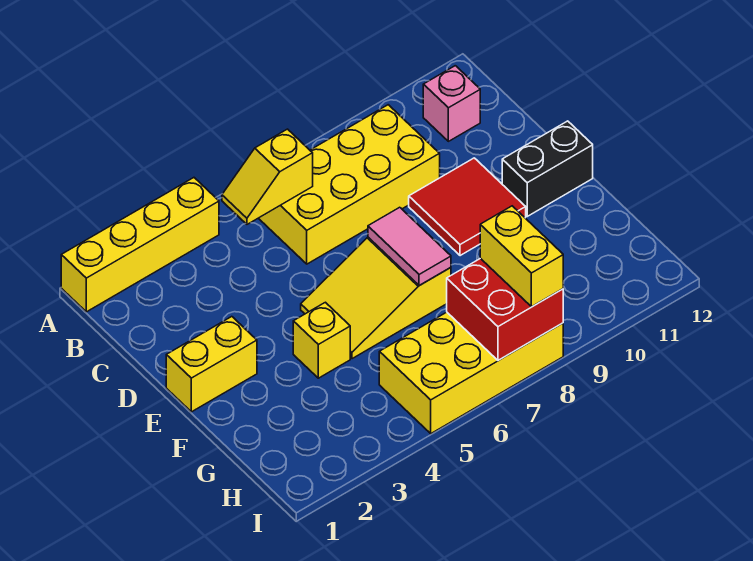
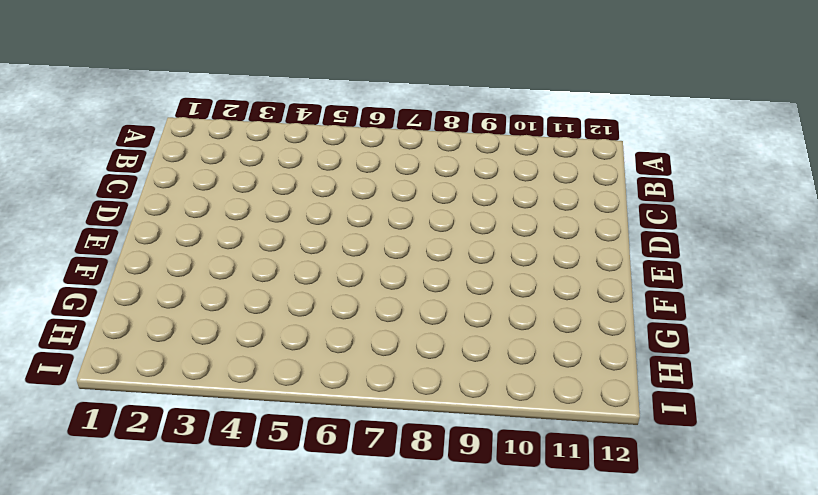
none -> yellow 1x4 brick [61,178,219,312]
none -> yellow 2x4 brick [259,105,440,264]
none -> pink 1x1 brick [423,66,480,141]

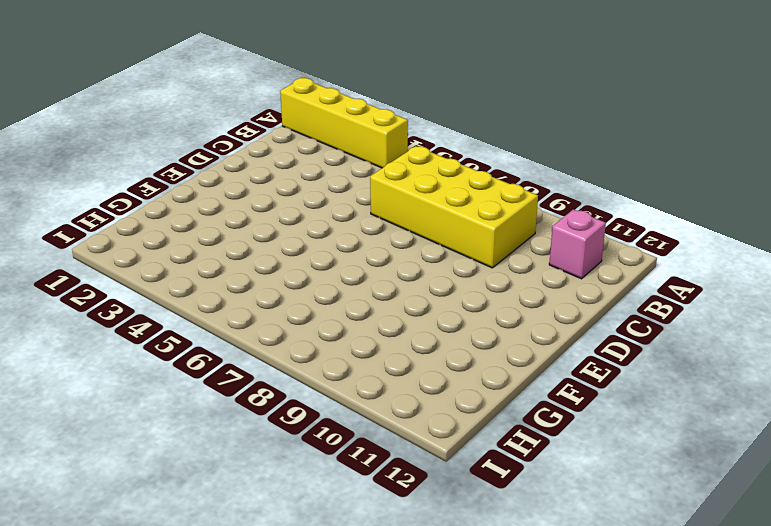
none -> red 2x2 tile [409,158,526,256]
none -> yellow 1x2 brick [166,317,257,412]
none -> yellow 2x3 slope [301,237,451,359]

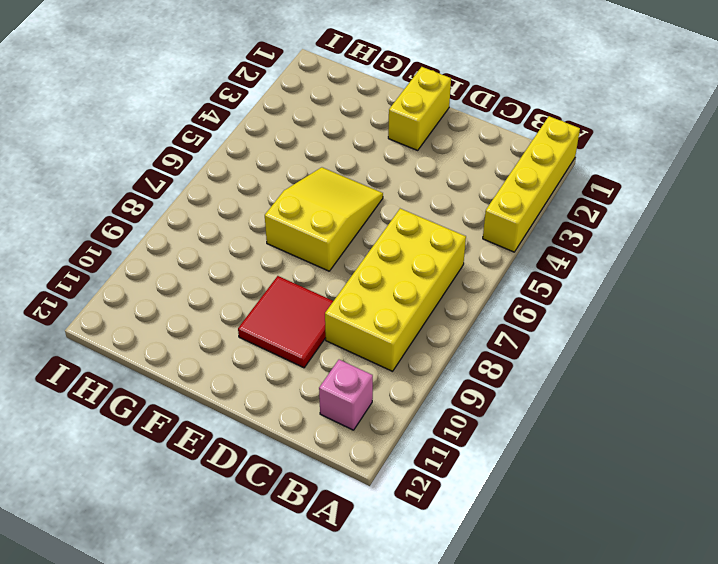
none -> black 1x2 brick [502,121,593,216]
none -> yellow 1x1 brick [293,302,350,378]
none -> yellow 2x4 brick [379,312,563,434]

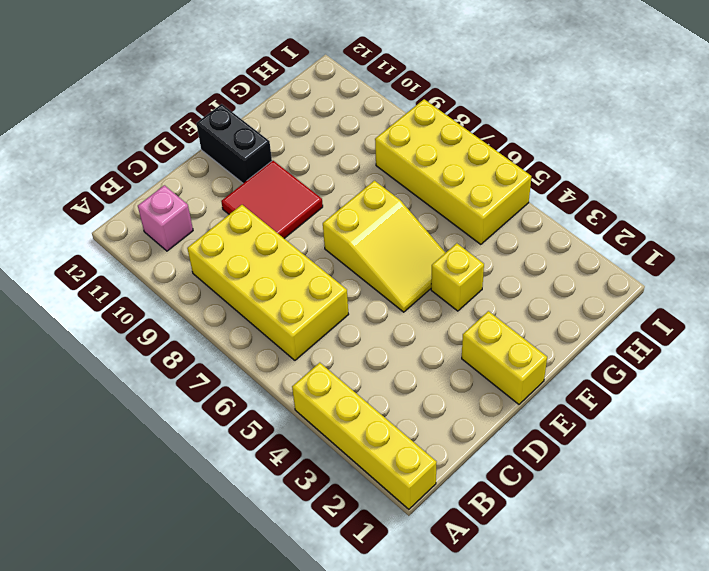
none -> yellow 1x2 slope [222,129,313,224]
none -> pink 1x2 tile [368,207,451,286]
none -> red 2x2 brick [447,258,563,360]

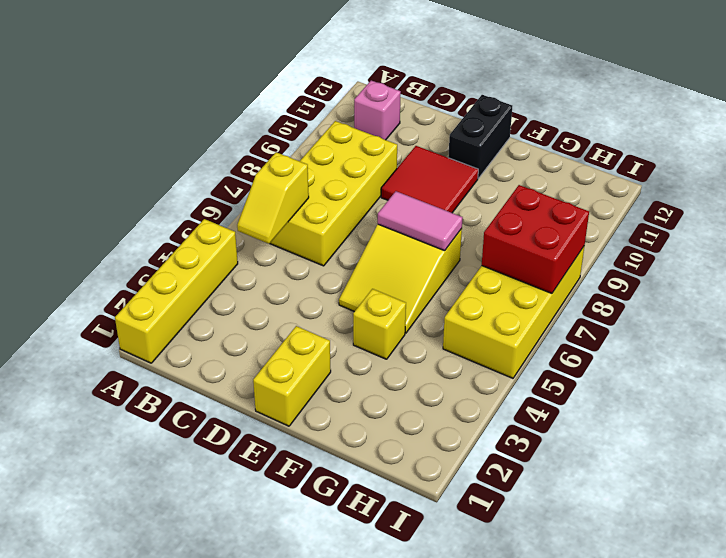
none -> yellow 1x2 brick [480,206,563,307]

